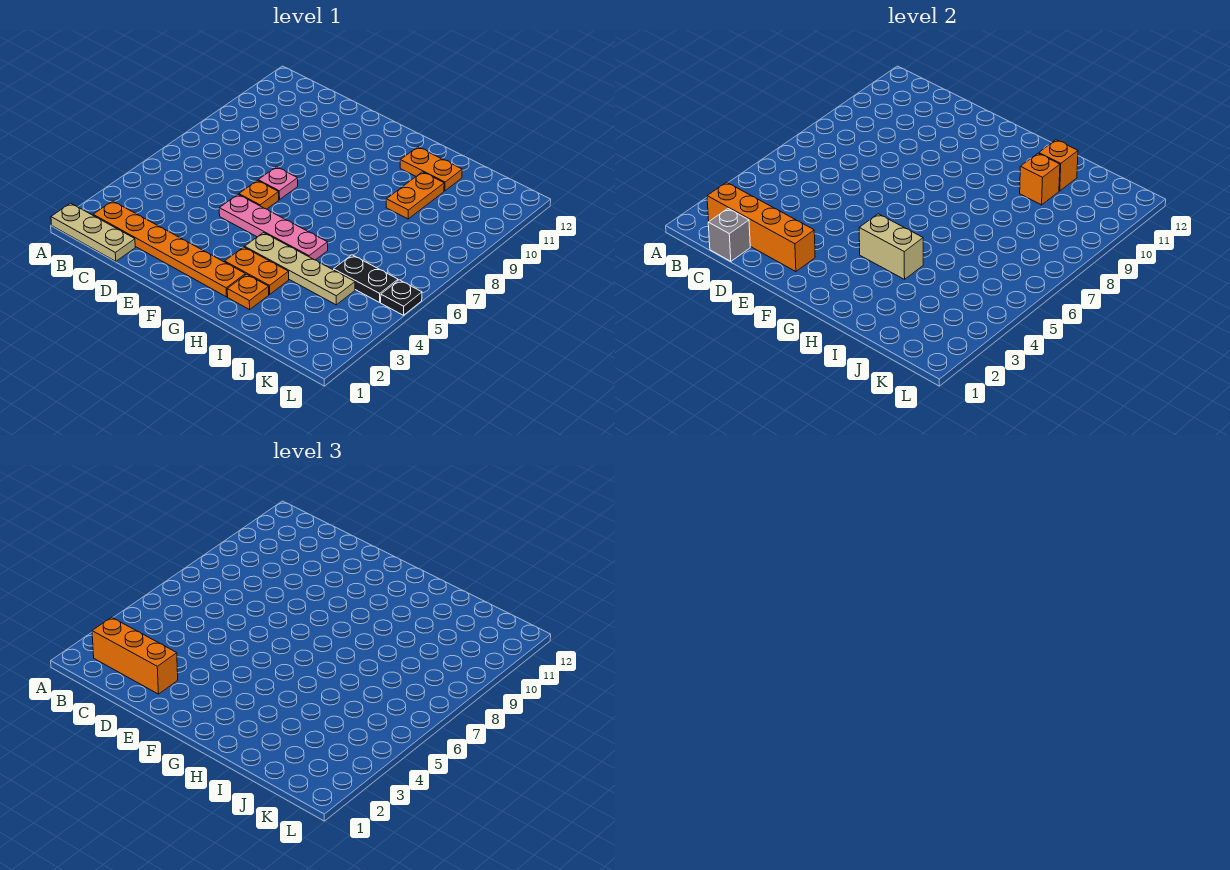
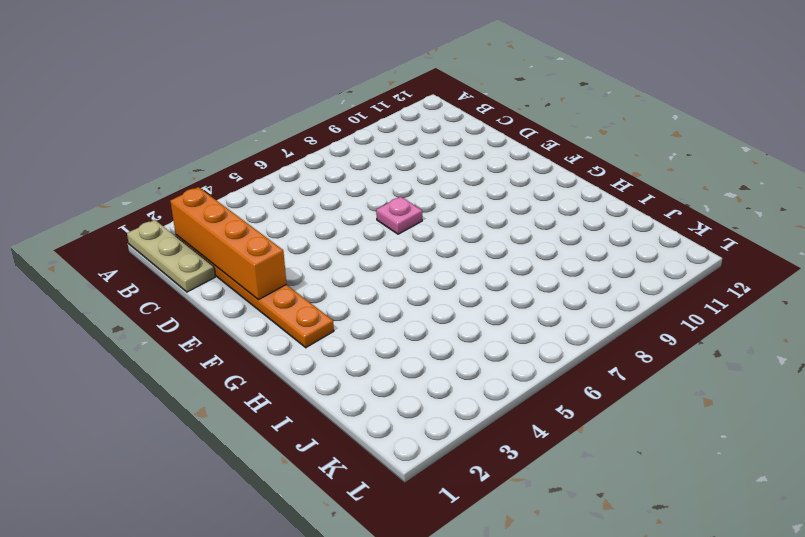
none -> pink 1x4 plate [219,195,328,260]
none -> orange 1x1 plate [239,181,279,209]
none -> orange 1x2 plate [225,247,289,294]

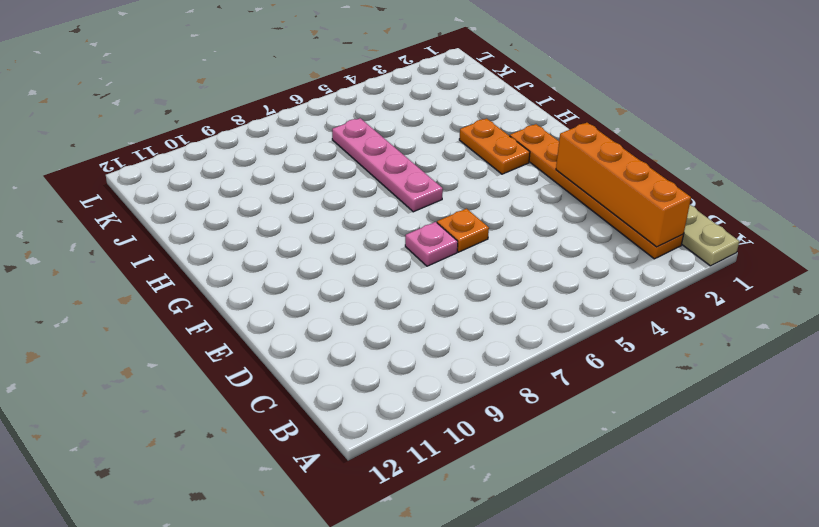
pink 1x4 plate [332,118,443,212] -> pink 1x4 plate moved to [219,195,328,260]
none -> tan 1x4 plate [245,233,355,305]
none -> orange 1x1 plate [227,274,269,310]
none -> orange 1x2 plate [400,147,462,191]

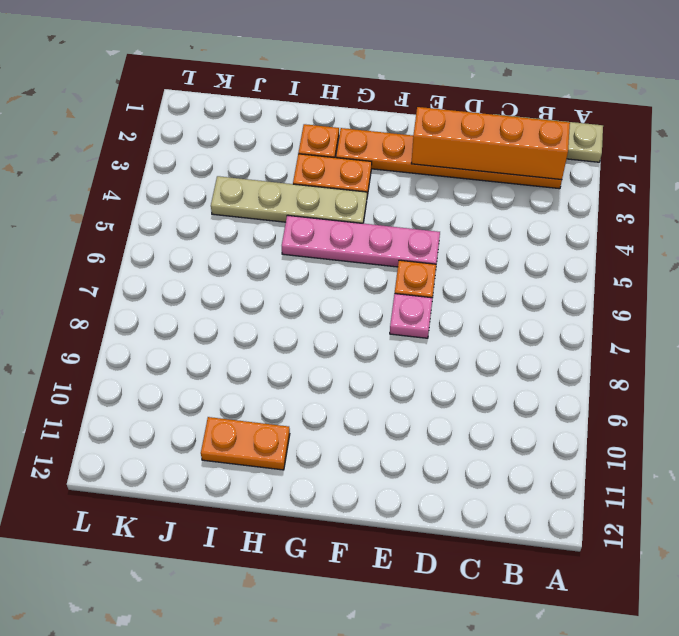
none -> orange 1x2 plate [386,172,444,219]
none -> black 1x2 plate [334,255,398,302]
none -> black 1x1 plate [381,280,422,315]

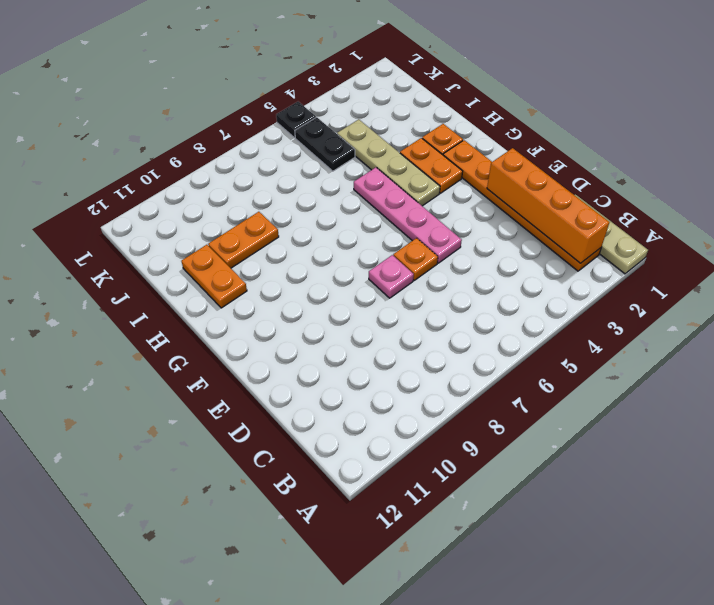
none -> grey 1x1 brick [708,209,750,261]
none -> tan 1x2 brick [859,214,923,279]
none -> orange 1x1 brick [1020,153,1060,205]

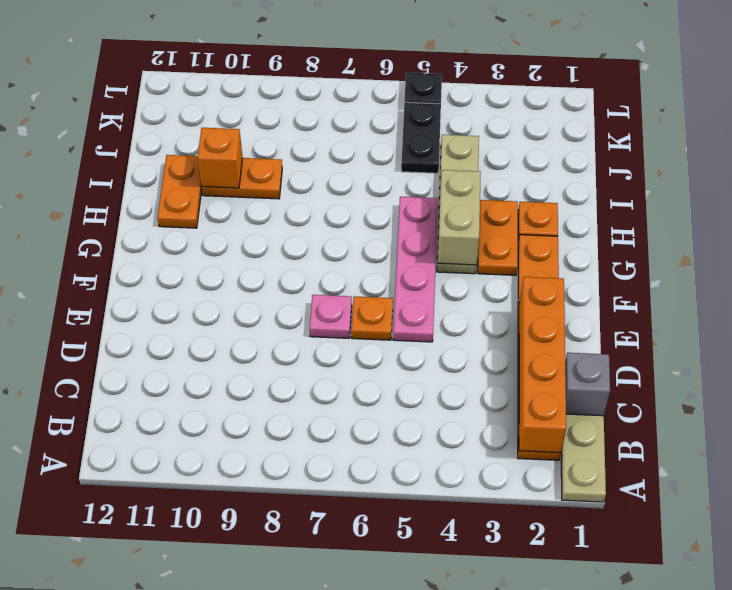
none -> orange 1x1 brick [1039,140,1078,191]
none -> orange 1x3 brick [92,617,178,694]

